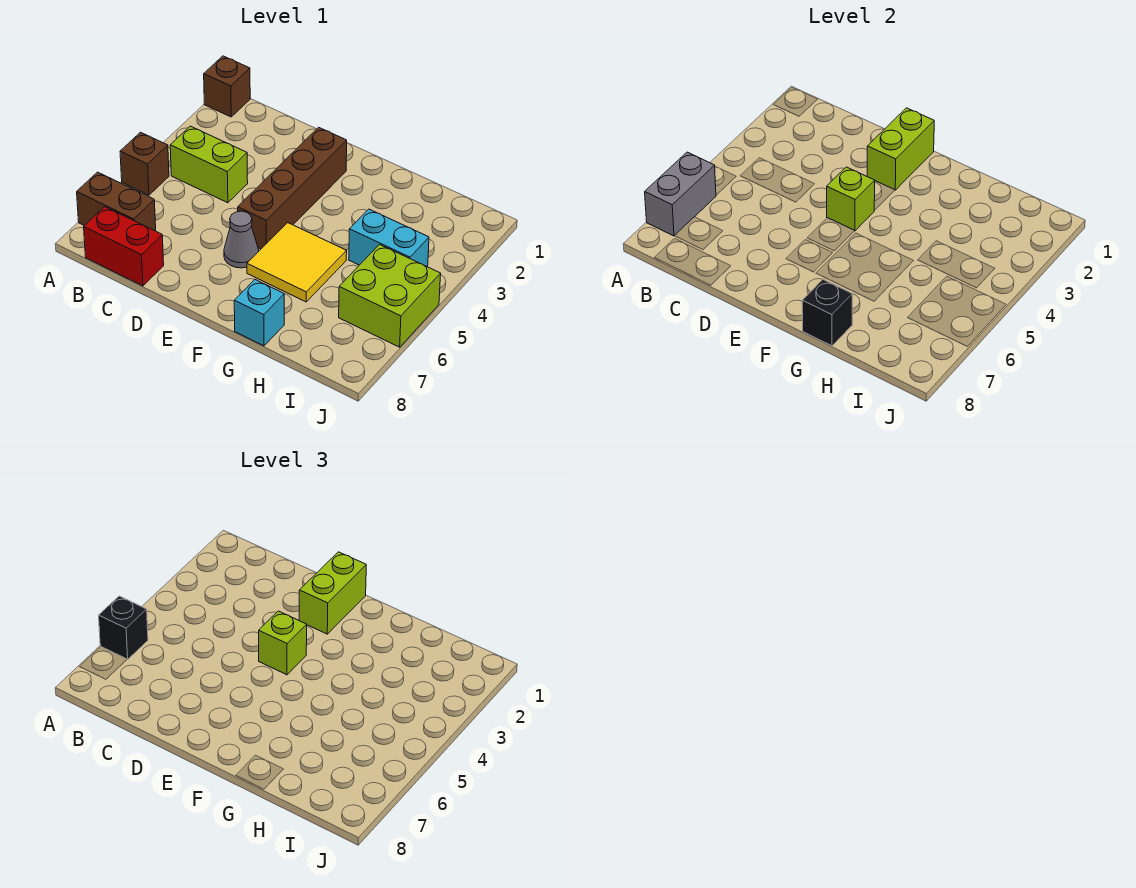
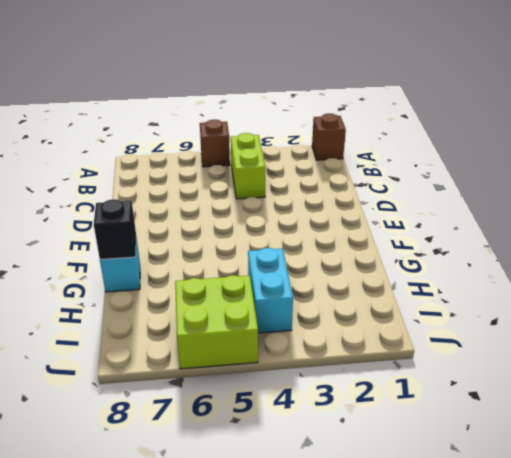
none -> brown 1x2 brick [77,172,156,231]
none -> red 1x2 brick [84,207,164,286]
none -> brown 1x4 brick [238,127,347,249]

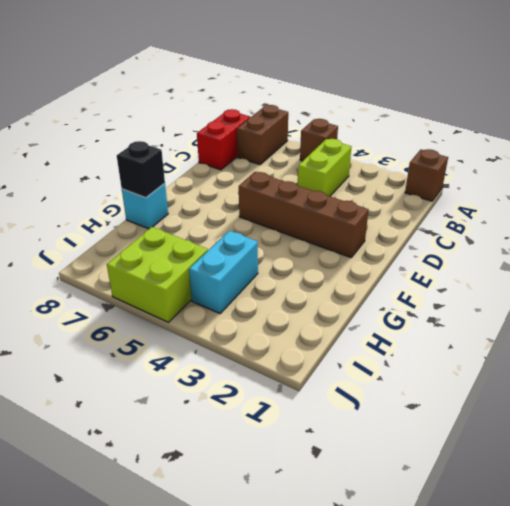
none -> grey 1x1 cone [224,211,259,268]
none -> yellow 2x2 tile [247,223,347,302]
none -> grey 1x2 brick [645,152,716,236]

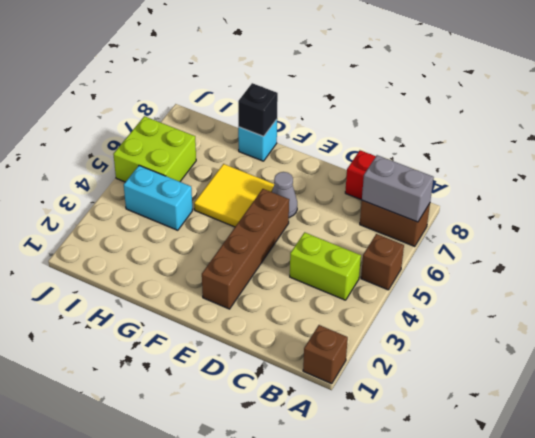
grey 1x2 brick [362,155,434,222] -> grey 1x2 brick turned to [645,152,716,236]
none -> lime 1x2 brick [867,108,934,190]
none -> lime 1x1 brick [827,167,875,231]
none -> black 1x1 brick [99,596,148,659]

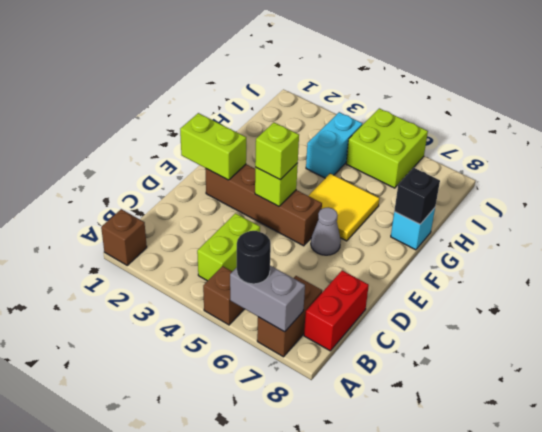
black 1x1 round brick [237,231,271,284] -> black 1x1 brick [99,596,148,659]
none -> lime 1x2 brick [299,552,366,634]

